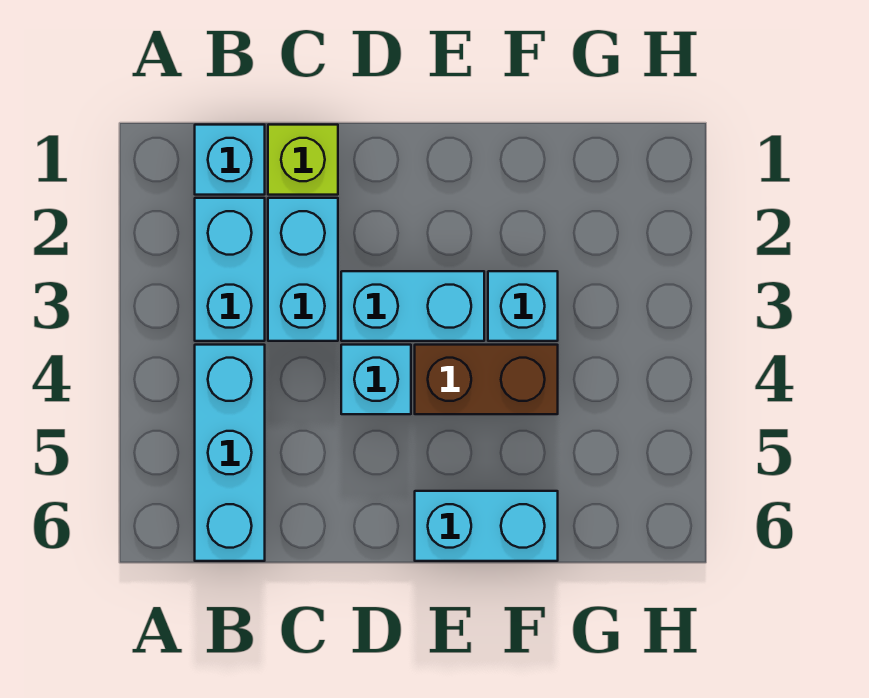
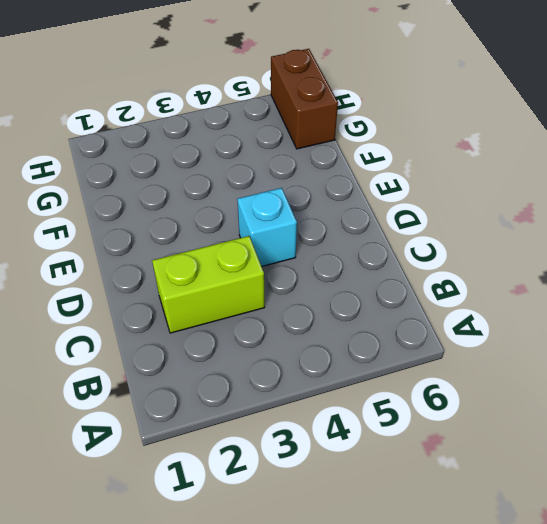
lime 1x2 brick [152,236,265,333] -> cyan 1x2 brick [268,198,338,341]
brown 1x2 brick [271,49,338,149] -> brown 1x2 brick moved to [415,345,558,414]
none -> cyan 1x1 brick [195,125,265,195]
none -> cyan 1x2 brick [195,198,265,341]

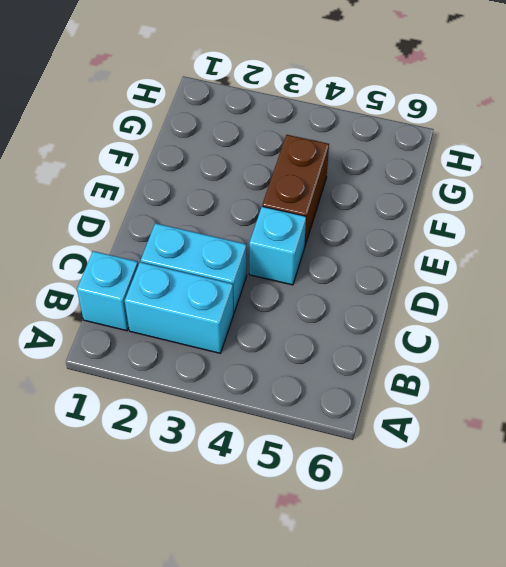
none -> cyan 1x3 brick [195,345,265,561]
none -> lime 1x1 brick [268,125,338,195]

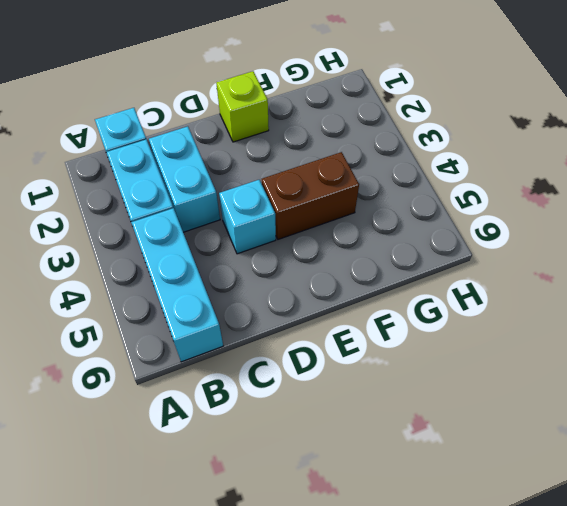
lime 1x1 brick [216,71,269,142] -> lime 1x1 brick moved to [268,125,338,195]
none -> cyan 1x2 brick [341,271,484,341]
none -> cyan 1x2 brick [415,491,558,561]

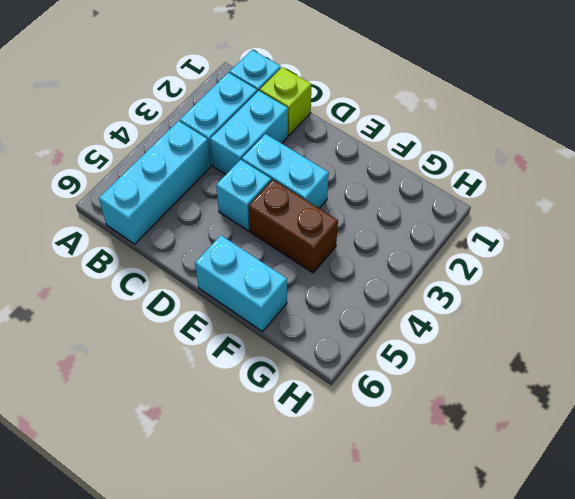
none -> cyan 1x1 brick [488,271,558,341]

